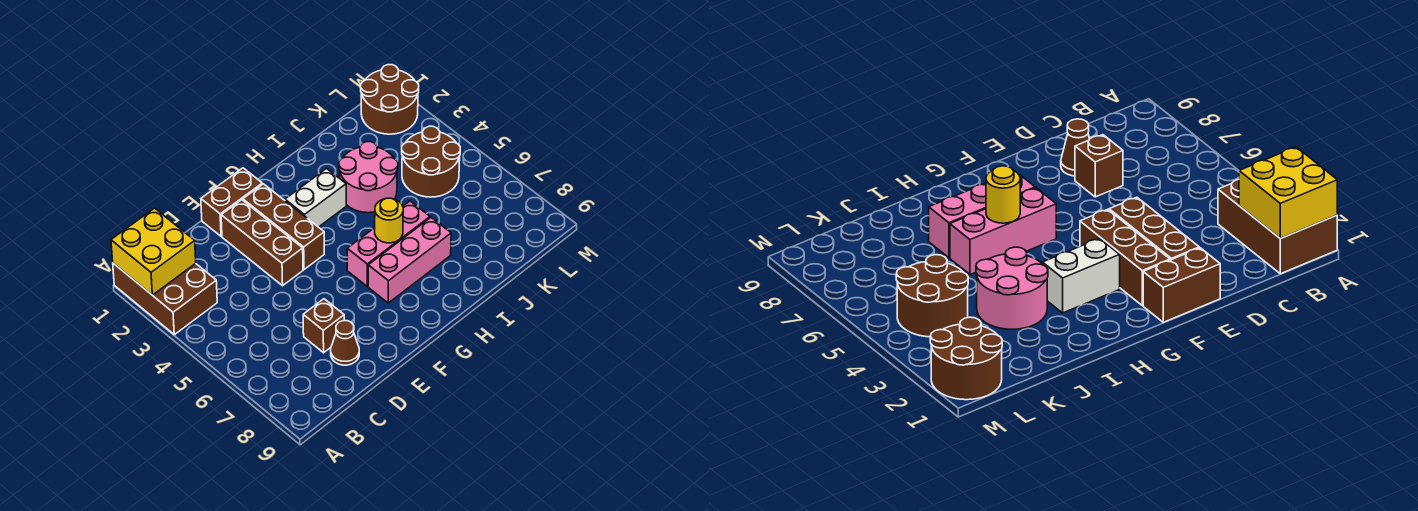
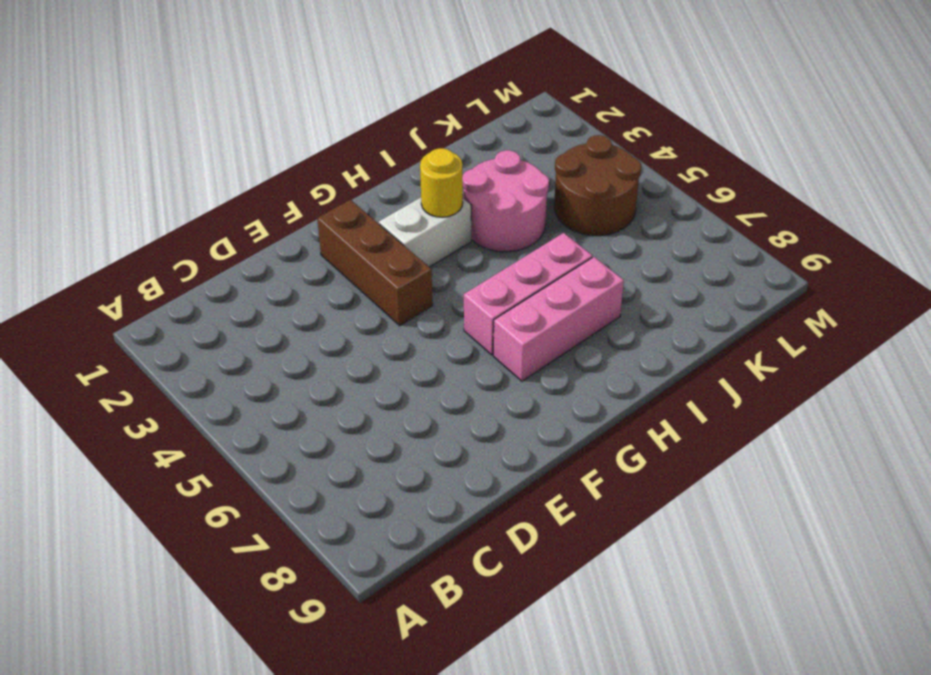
yellow 1x1 round brick [420,148,463,217] -> yellow 1x1 round brick moved to [375,198,403,243]
none -> brown 2x3 brick [113,263,217,335]
none -> brown 1x1 brick [303,299,344,353]
none -> brown 1x1 cone [331,321,359,365]

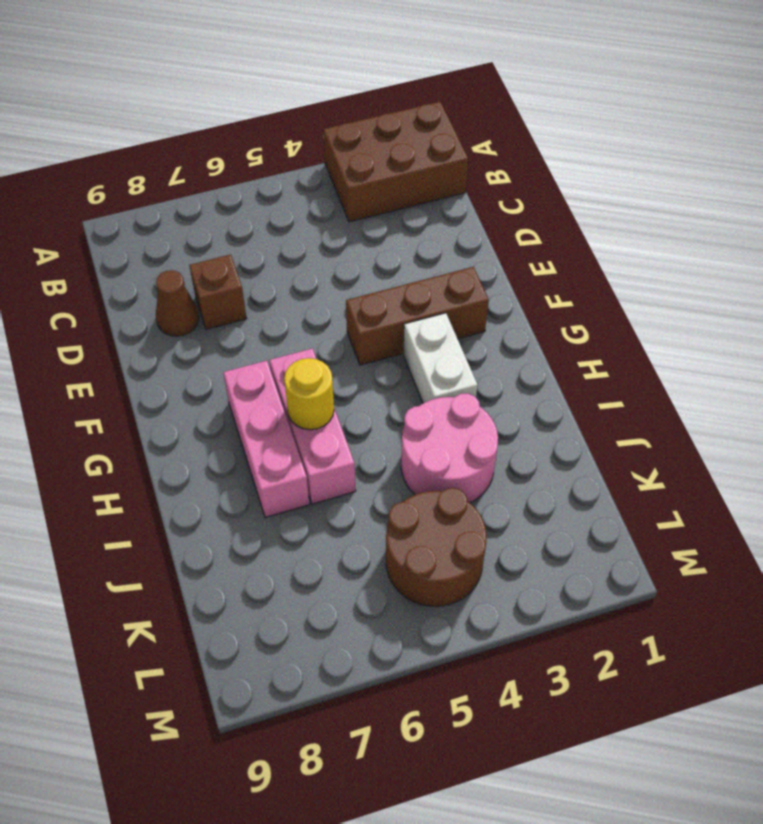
none -> brown 1x2 brick [201,168,262,236]
none -> brown 1x3 brick [221,200,303,286]
none -> brown 2x2 round brick [361,65,419,134]

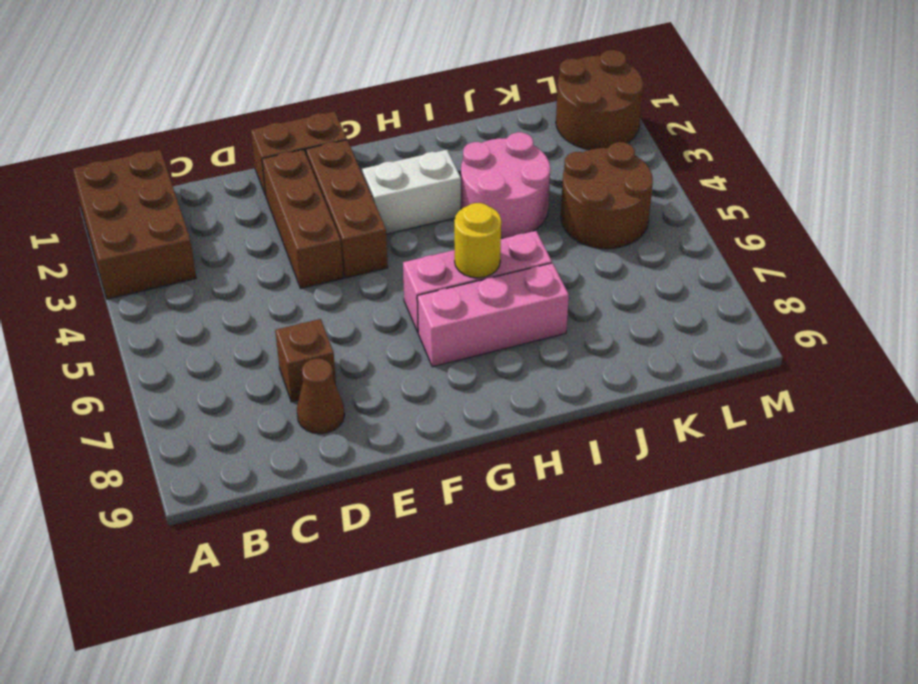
none -> yellow 2x2 brick [111,208,196,295]

